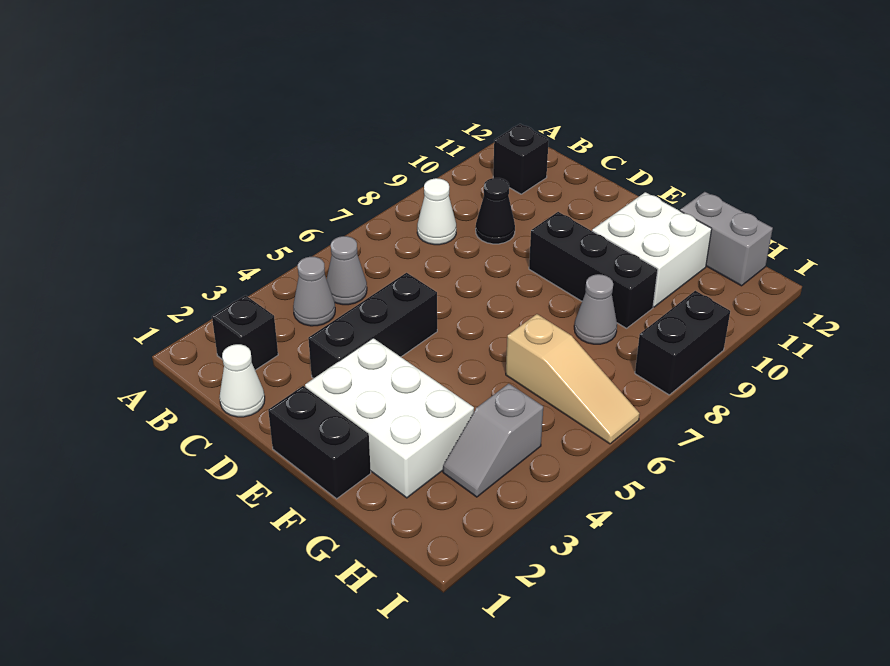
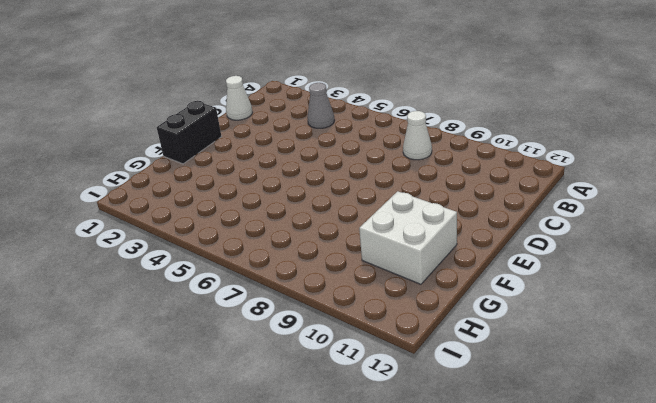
none -> black 1x1 brick [212,295,278,370]
none -> grey 1x1 cone [327,236,367,305]
none -> black 1x1 brick [493,124,549,194]

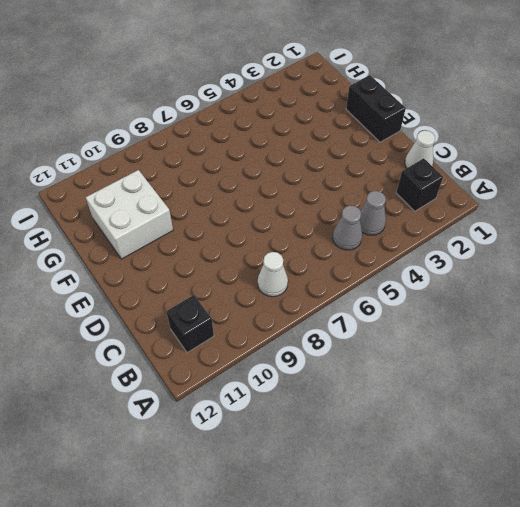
none -> black 1x1 cone [476,178,515,244]
none -> black 1x3 brick [308,273,437,379]
none -> white 2x3 brick [305,338,474,498]

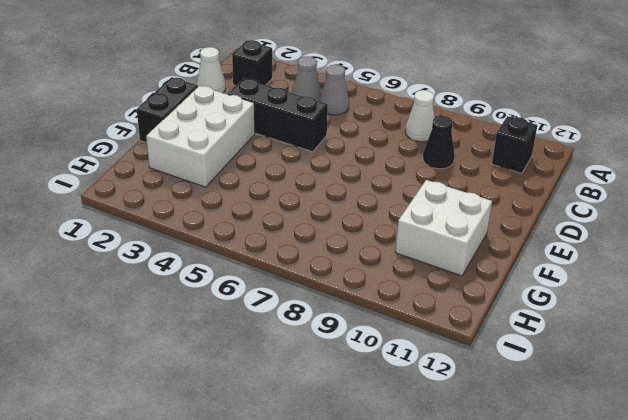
none -> black 1x3 brick [529,212,658,328]
none -> tan 1x3 slope [506,314,640,444]
none -> grey 1x1 cone [574,274,617,344]

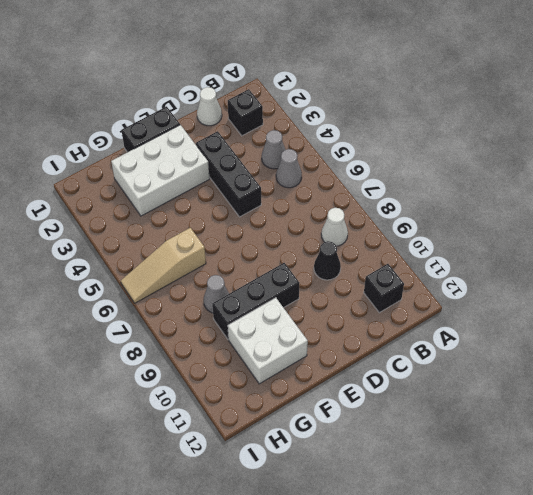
none -> grey 1x2 brick [680,192,773,286]
none -> grey 1x2 slope [443,384,543,497]
none -> black 1x2 brick [635,291,730,395]

